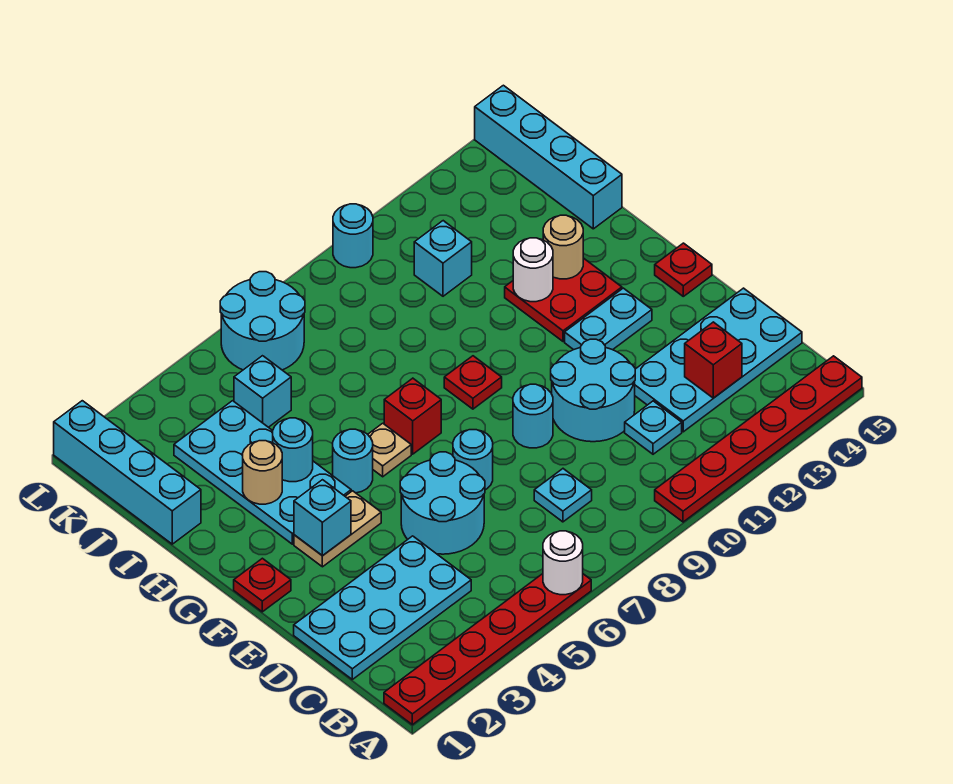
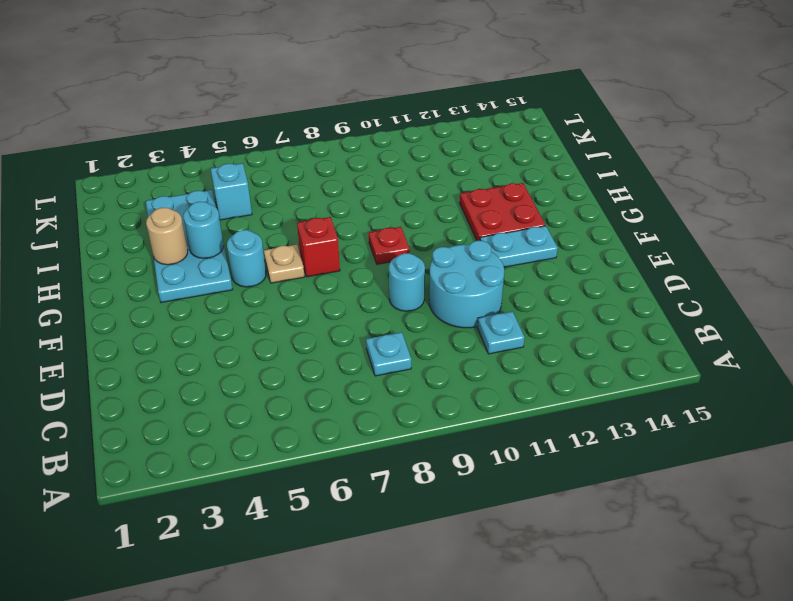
none -> red 1x6 plate [384,574,591,725]
none -> red 1x6 plate [655,356,862,522]
none -> cyan 2x4 plate [294,536,471,679]
none -> cyan 2x4 plate [635,288,802,432]

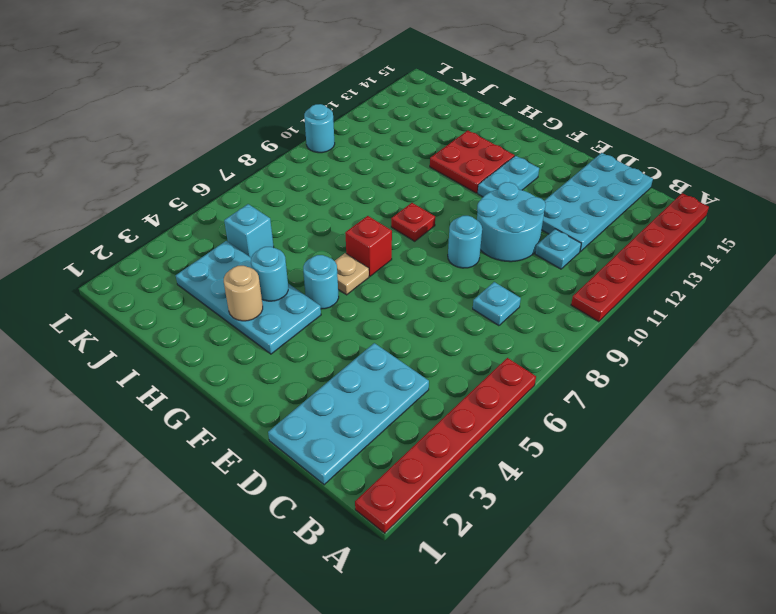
none -> cyan 2x2 round brick [400,452,485,554]
none -> cyan 1x1 round brick [453,430,493,490]
none -> red 1x1 plate [234,558,291,612]
none -> tan 1x2 plate [294,491,381,567]

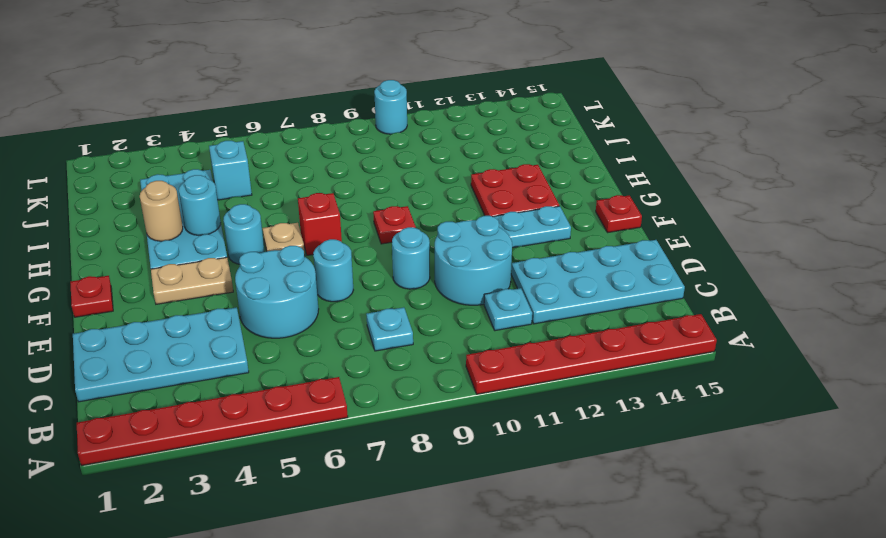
none -> cyan 1x4 brick [54,401,201,544]
none -> cyan 1x4 brick [475,85,622,229]
none -> cyan 1x1 brick [414,221,472,296]
none -> cyan 2x2 round brick [220,272,305,370]

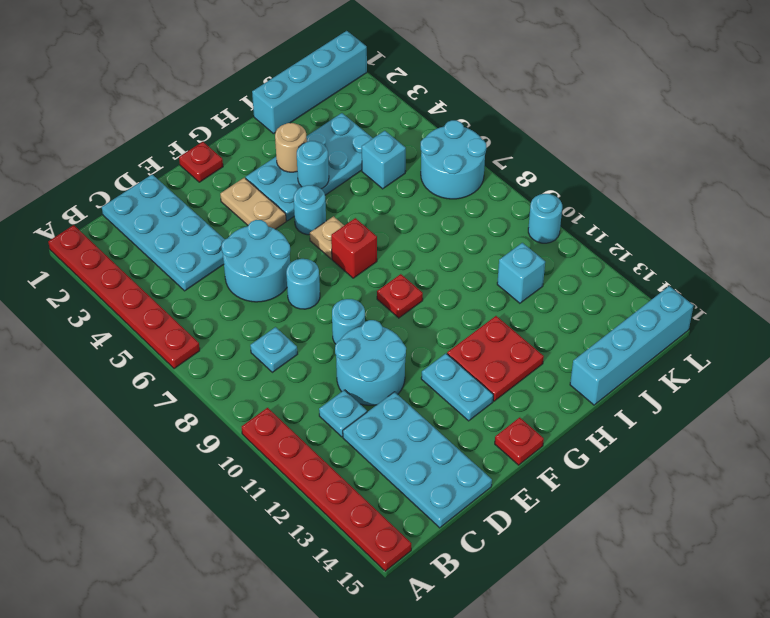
none -> white 1x1 round brick [543,531,583,595]
none -> red 1x1 brick [685,322,742,398]
none -> cyan 1x1 brick [294,480,351,556]
none -> white 1x1 round brick [513,238,553,302]

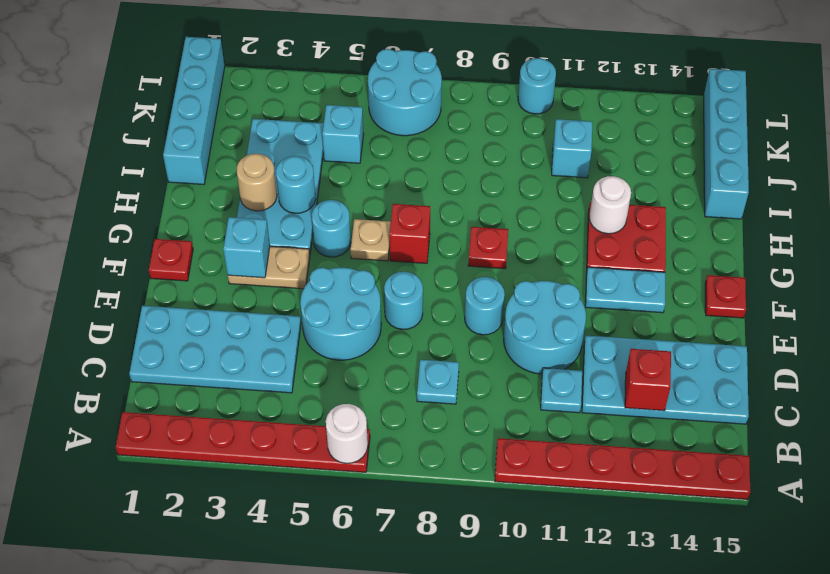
none -> tan 1x1 round brick [543,215,583,279]

